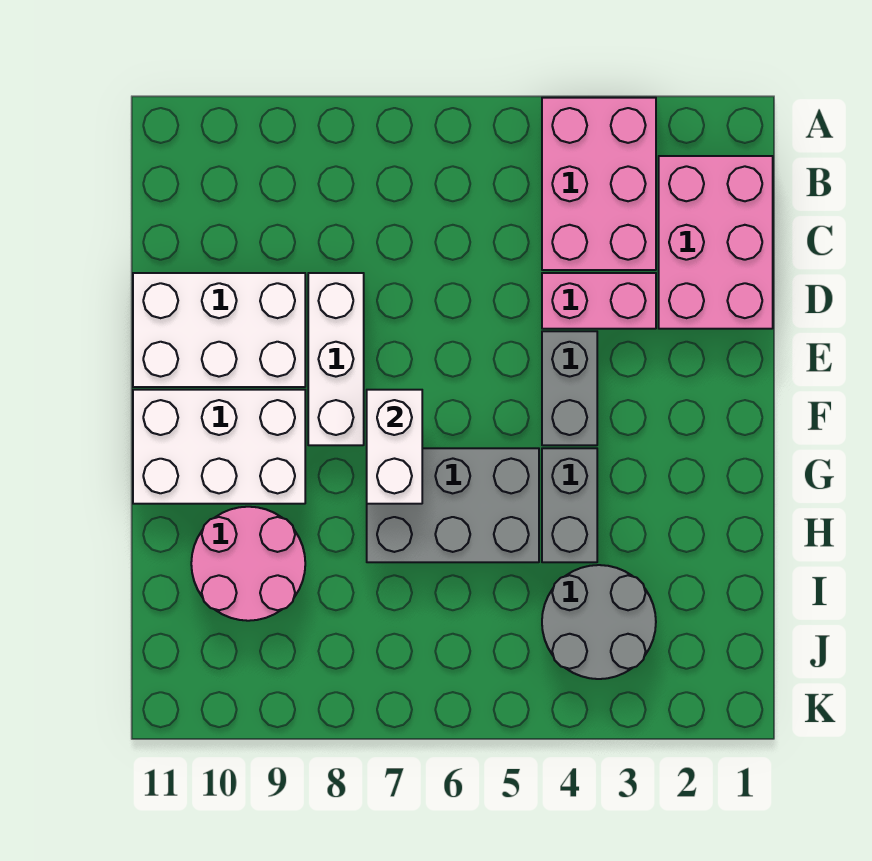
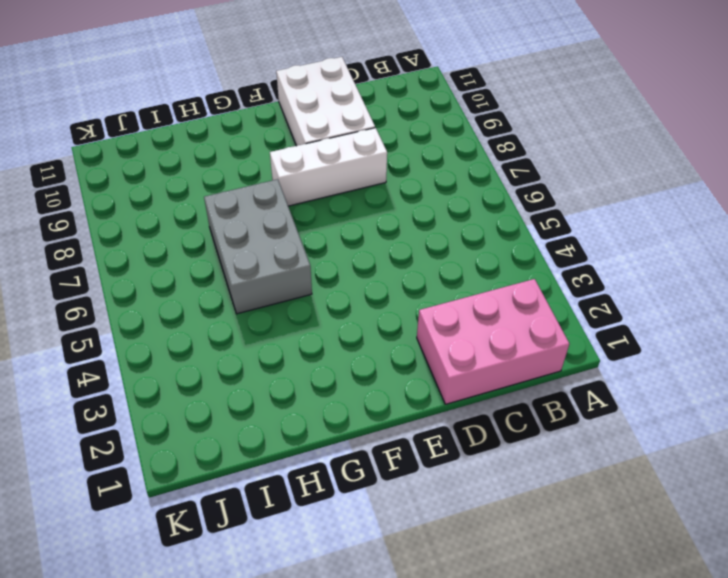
none -> pink 2x3 brick [542,98,656,270]
none -> pink 1x2 brick [542,273,656,329]
none -> grey 1x2 brick [542,331,597,445]

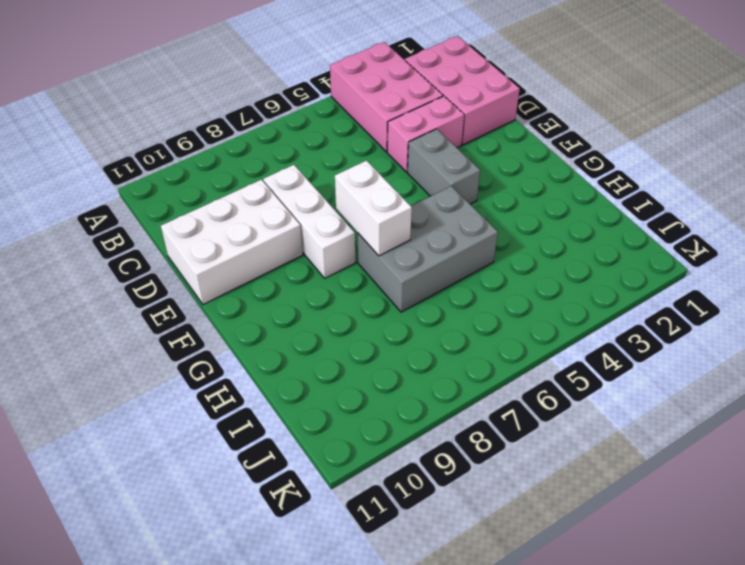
none -> white 2x3 brick [133,390,305,504]
none -> grey 1x2 brick [542,448,597,562]
none -> pink 2x2 round brick [191,507,305,621]

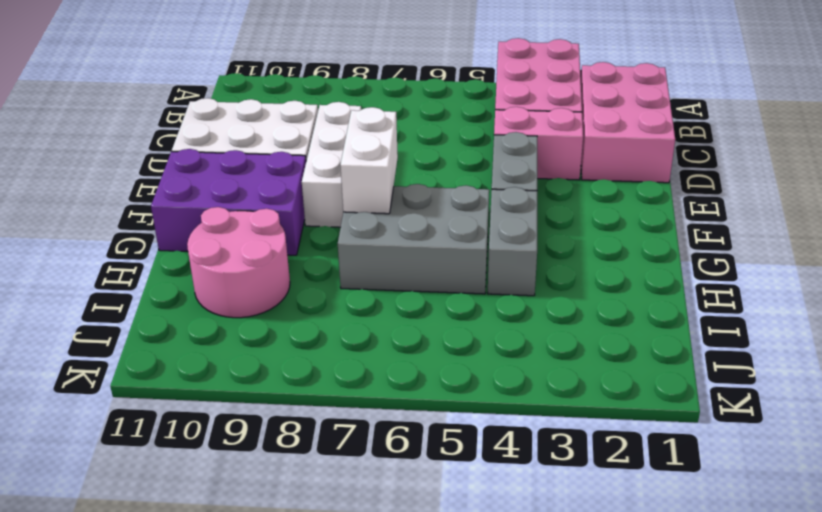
purple 2x3 brick [151,149,306,255] -> white 2x3 brick [133,390,305,504]
none -> grey 2x2 round brick [542,565,656,679]

